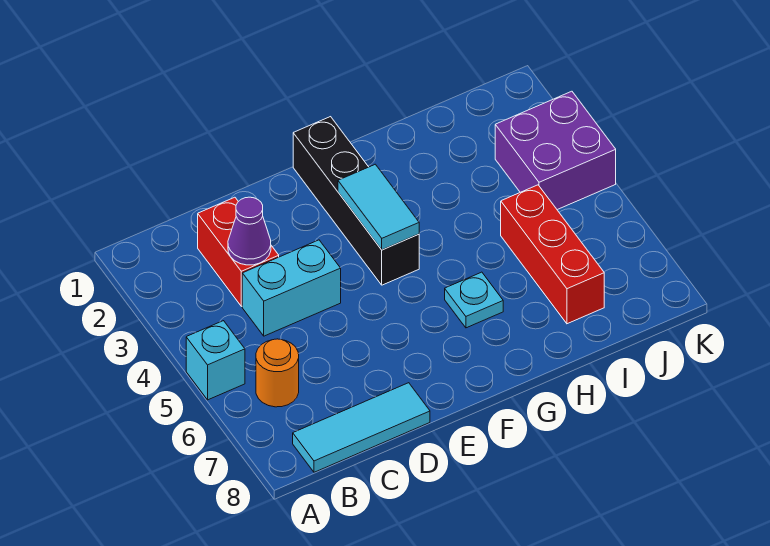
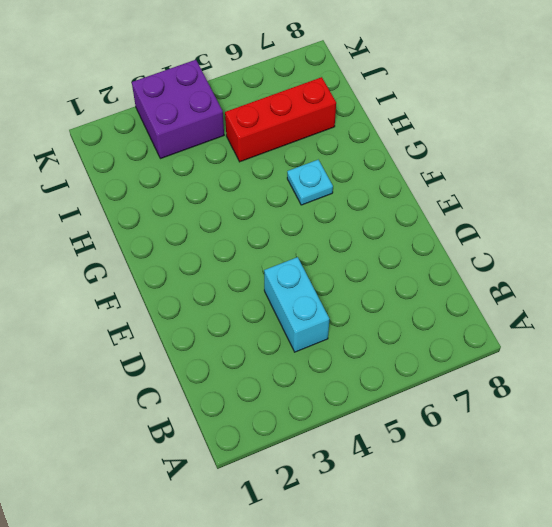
none -> cyan 1x1 brick [186,321,245,400]
none -> orange 1x1 round brick [256,339,299,407]

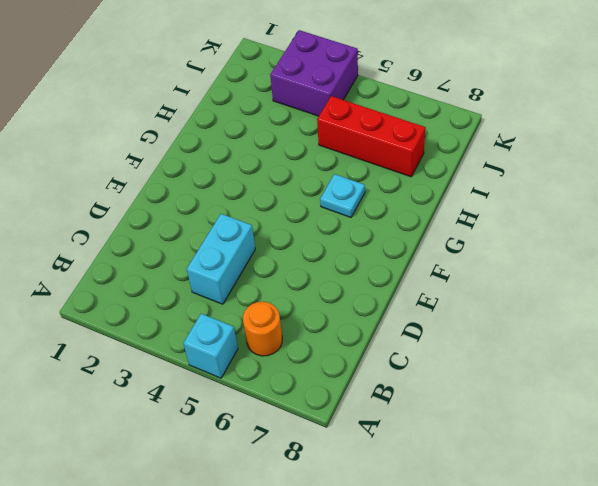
none -> cyan 1x3 tile [293,383,430,472]
none -> red 1x2 brick [198,197,279,306]

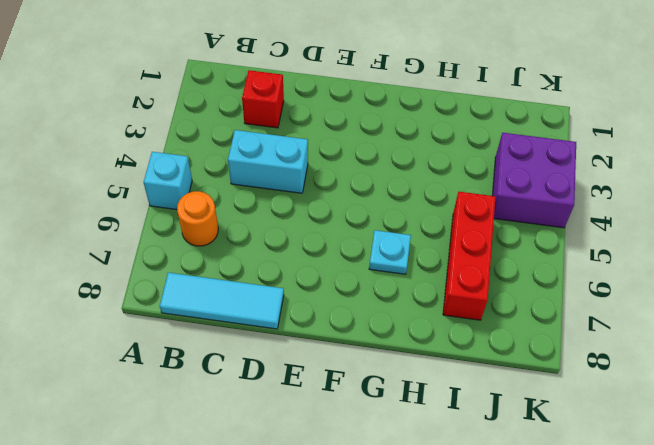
red 1x1 brick [242,70,284,128] -> red 1x2 brick [198,197,279,306]
none -> black 1x4 brick [293,117,419,285]
none -> purple 1x1 cone [228,197,271,265]

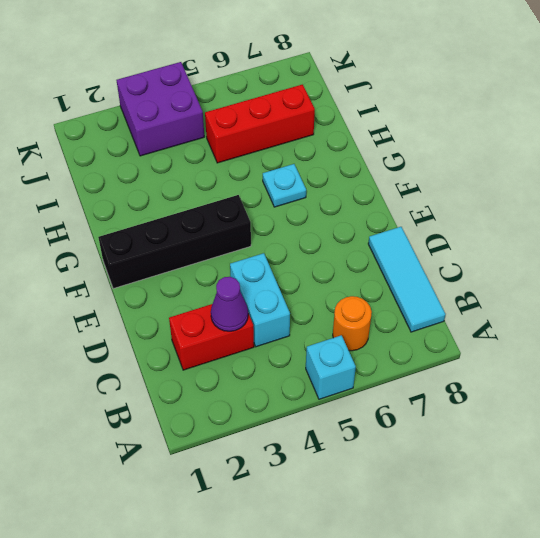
none -> cyan 1x2 tile [338,164,419,250]

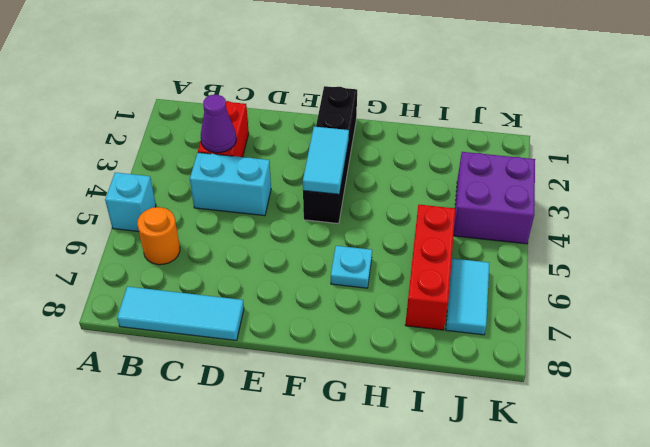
cyan 1x2 tile [446,258,489,335] -> none

